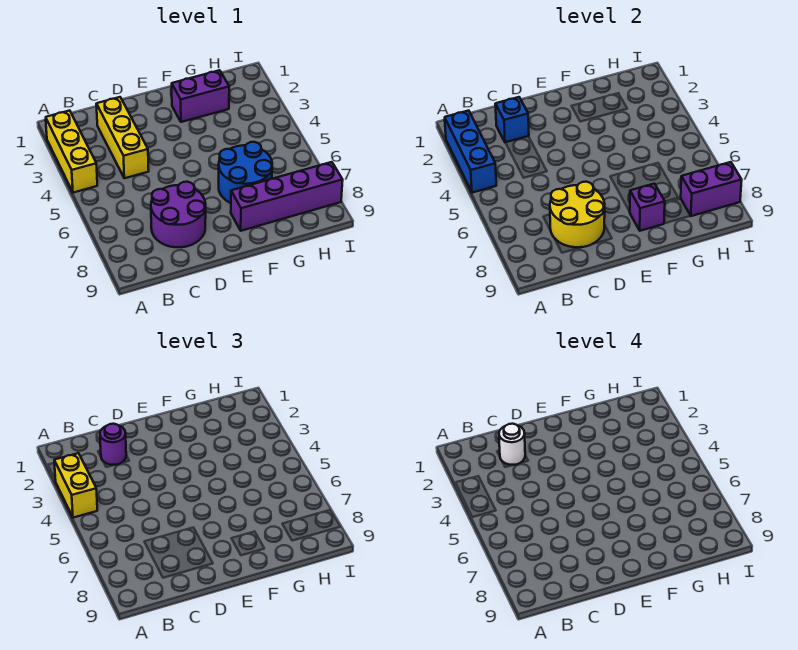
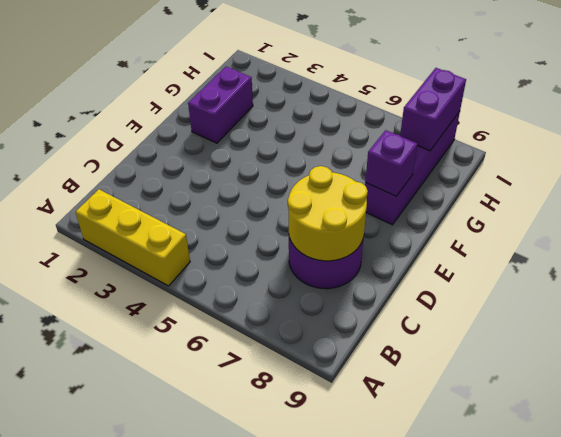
none -> yellow 1x3 brick [96,97,149,178]
none -> blue 2x2 round brick [219,142,272,203]
none -> blue 1x3 brick [445,111,496,193]

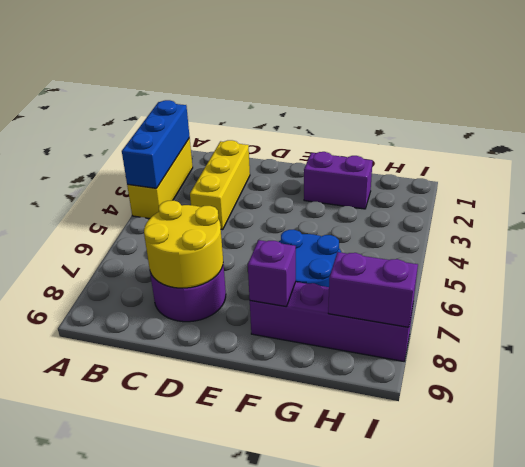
none -> blue 1x1 brick [495,97,529,143]
none -> yellow 1x2 brick [54,453,97,518]
none -> purple 1x1 round brick [100,424,126,465]

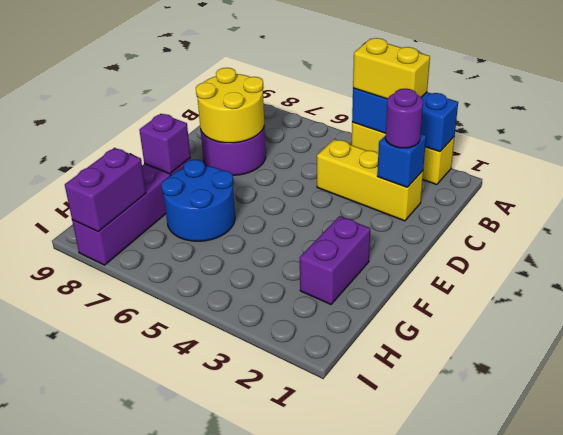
none -> white 1x1 round brick [499,424,525,465]

